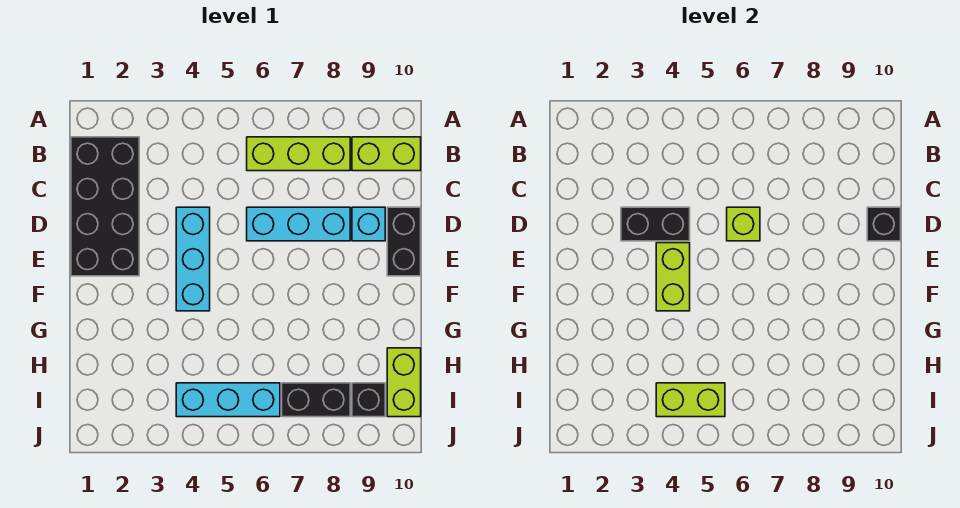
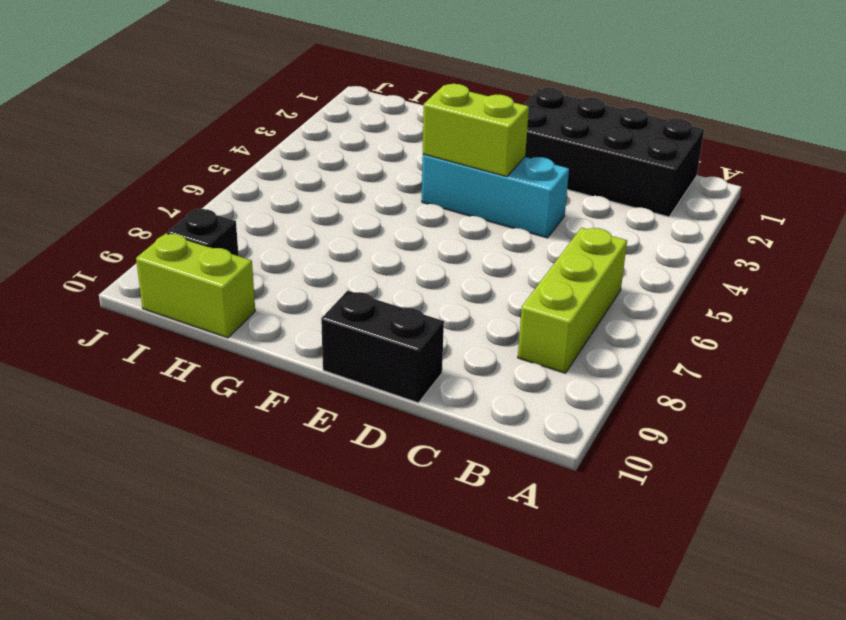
none -> lime 1x2 brick [352,137,421,171]
none -> cyan 1x3 brick [247,207,350,241]
none -> cyan 1x1 brick [352,207,385,241]

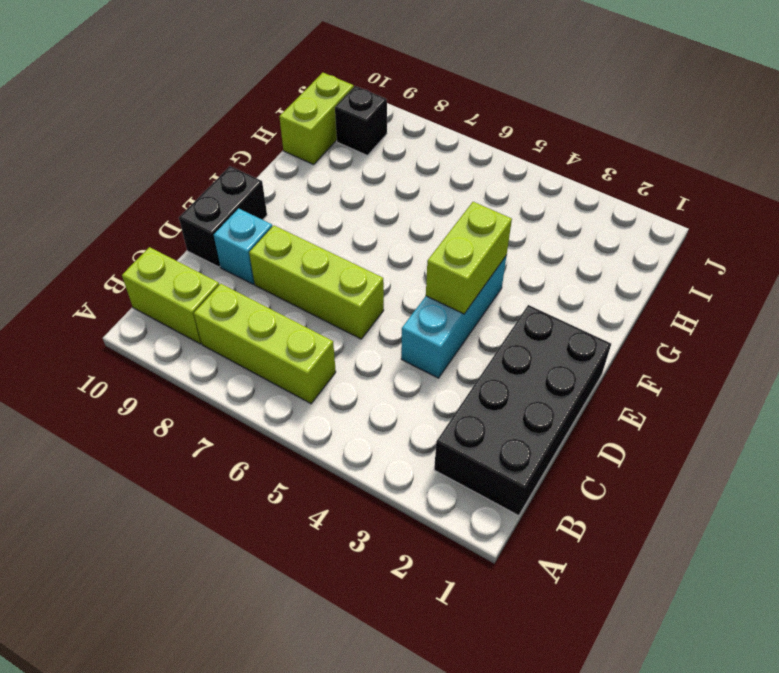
lime 1x3 brick [249,226,384,339] -> cyan 1x3 brick [247,207,350,241]
none -> cyan 1x3 brick [176,383,280,417]
none -> black 1x2 brick [282,383,350,417]
none -> black 1x2 brick [621,207,690,241]

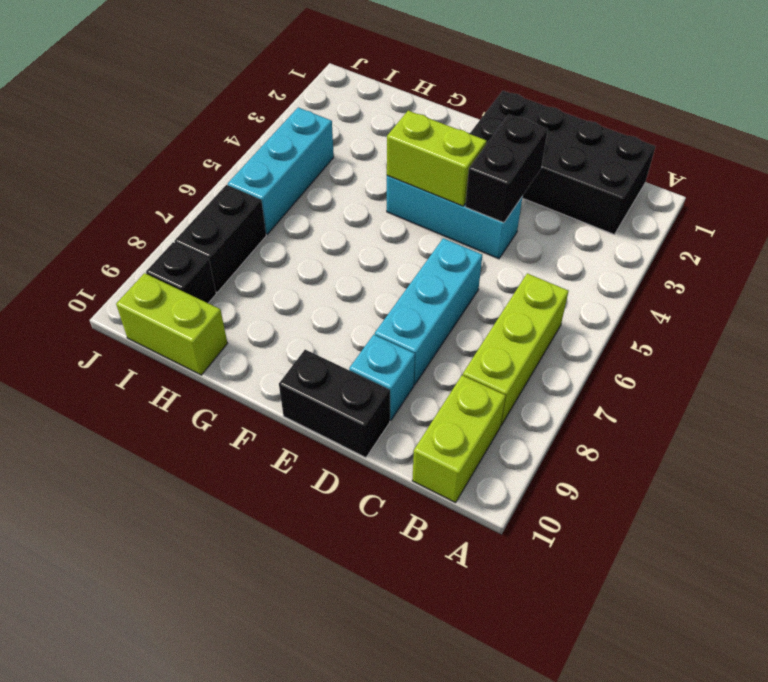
none -> lime 1x1 brick [727,207,760,241]
none -> black 1x1 brick [867,207,901,241]
none -> lime 1x2 brick [656,383,725,417]

